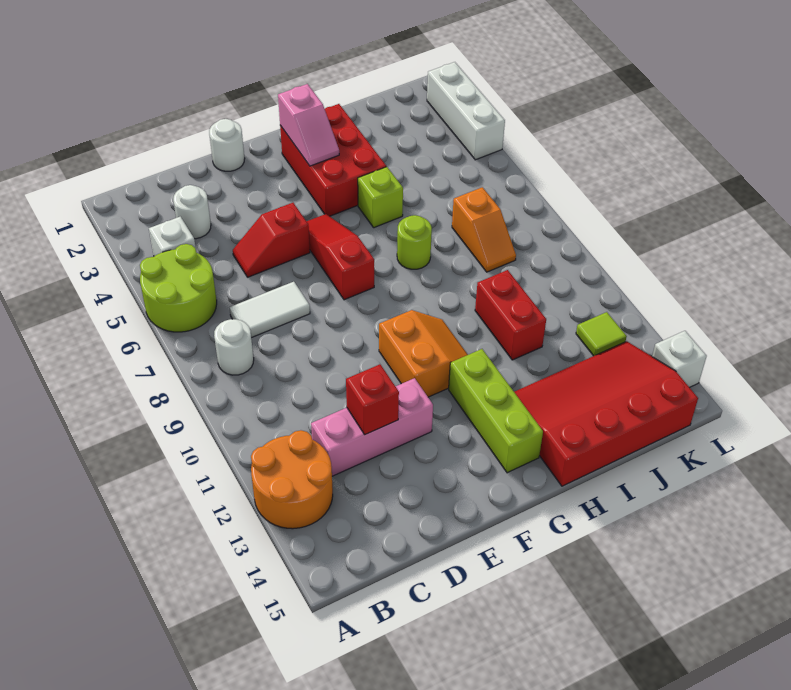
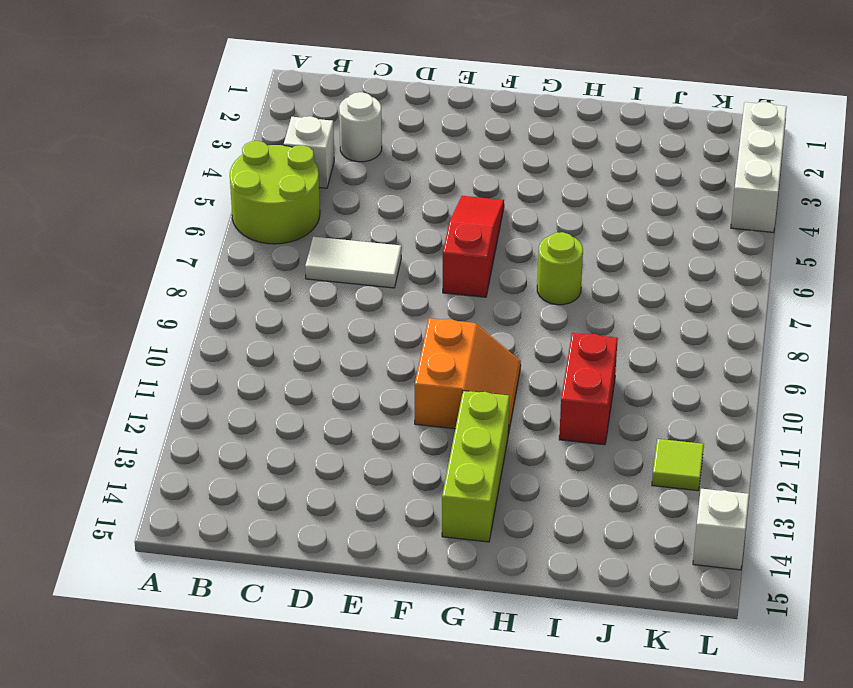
none -> orange 2x2 round brick [251,430,333,529]
none -> white 1x1 round brick [214,319,254,375]
none -> pink 1x3 brick [311,378,433,476]

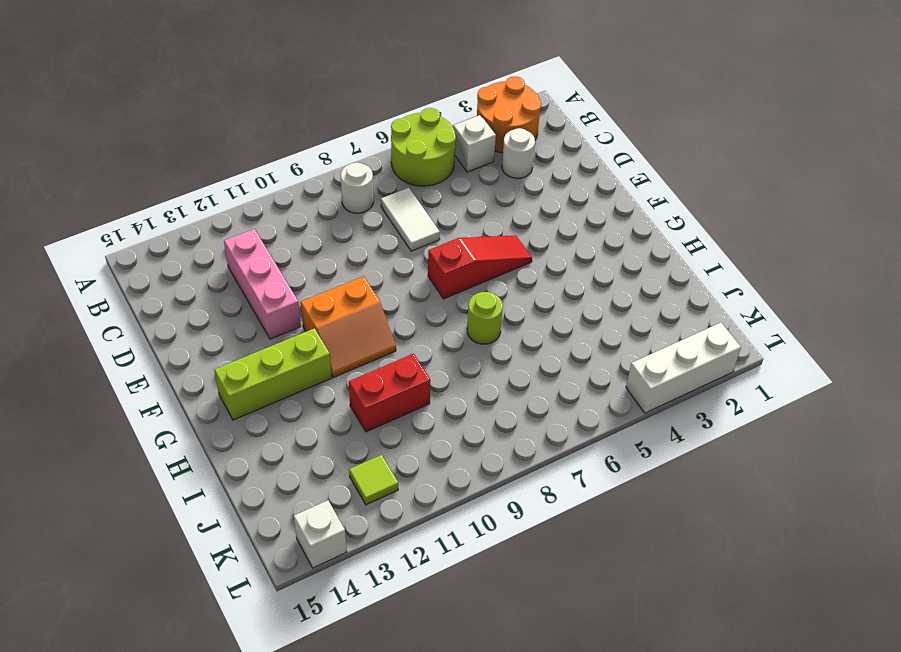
orange 2x2 round brick [477,76,541,153] -> orange 2x2 round brick moved to [251,430,333,529]
none -> red 1x2 slope [233,203,310,277]
none -> white 1x1 round brick [209,119,245,171]
none -> red 2x3 brick [280,104,386,216]

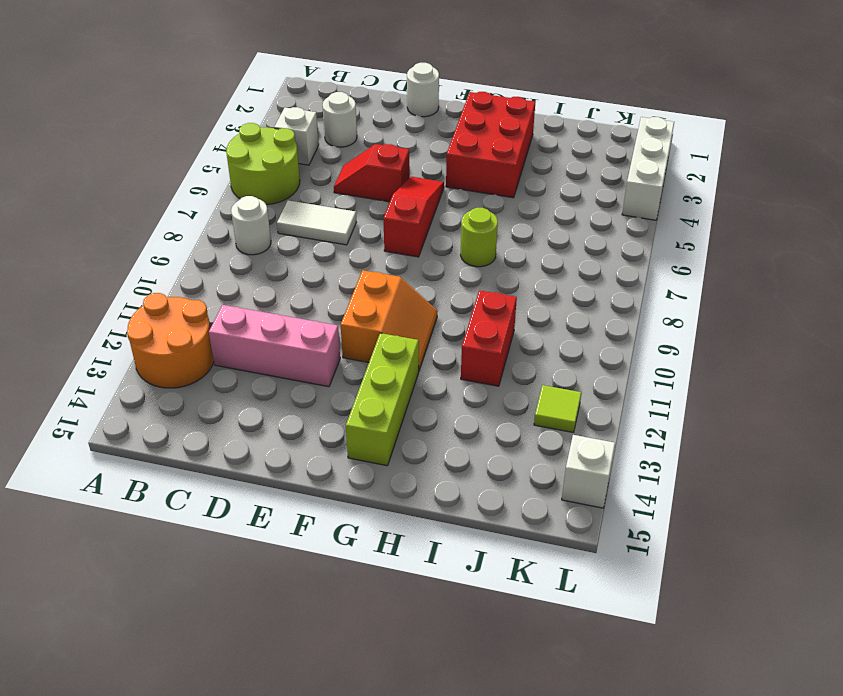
none -> lime 1x1 brick [358,167,403,228]
none -> red 3x4 slope [515,341,698,486]
none -> orange 1x2 slope [452,187,516,272]

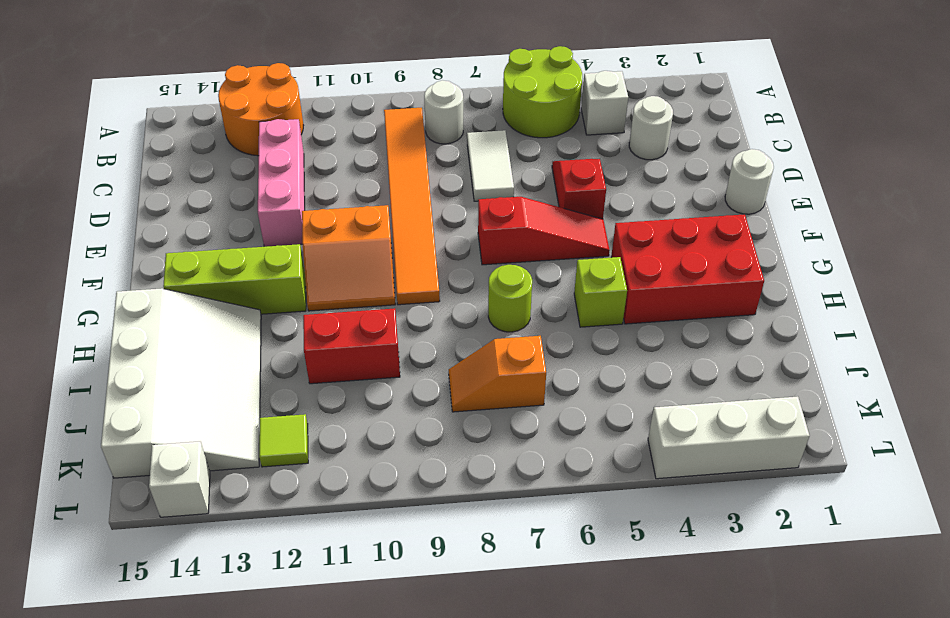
orange 1x6 tile [384,108,440,305] -> none
white 3x4 slope [101,288,261,478] -> red 3x4 slope [515,341,698,486]
none -> red 1x1 brick [346,364,399,435]
none -> pink 1x2 slope [278,84,339,166]

